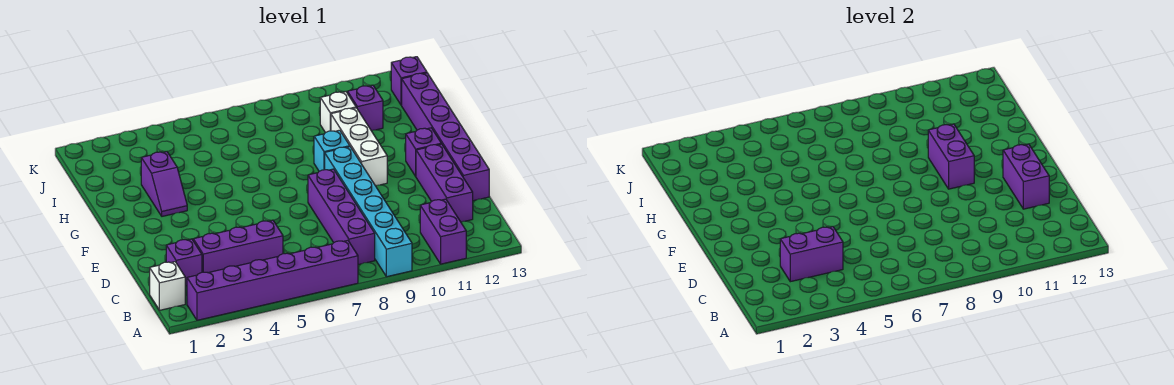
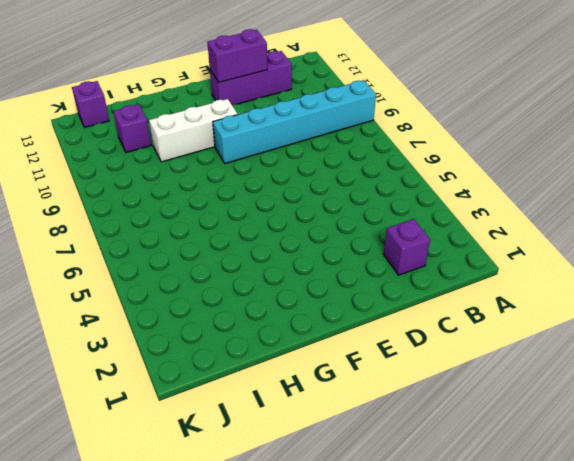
none -> purple 1x6 brick [187,240,358,320]
none -> purple 1x2 brick [420,199,466,264]
none -> white 1x1 brick [150,262,185,310]

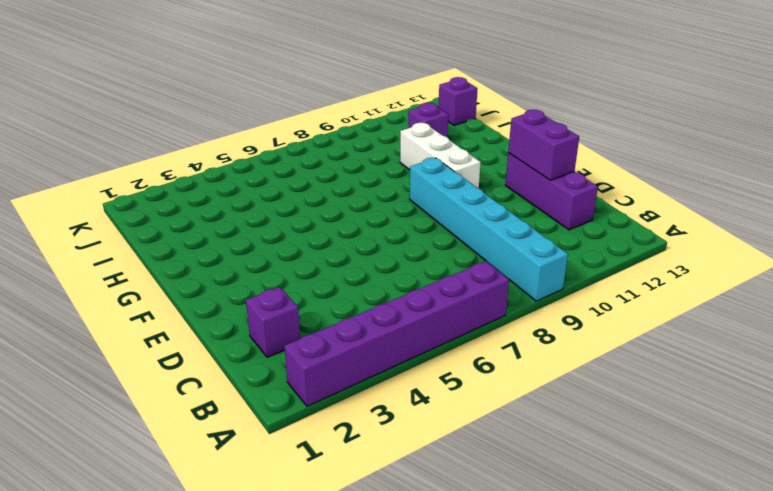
none -> purple 1x2 brick [420,199,466,264]
none -> white 1x1 brick [150,262,185,310]
none -> purple 1x4 brick [308,169,375,265]

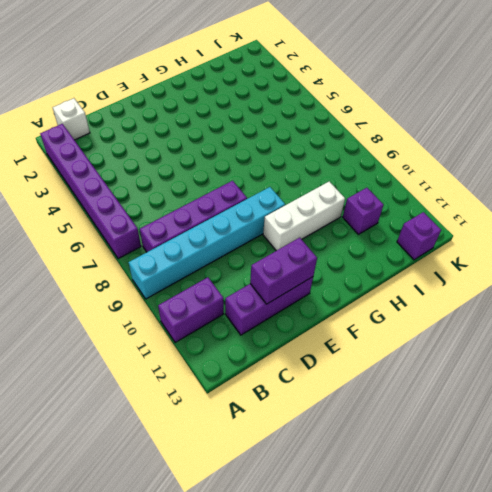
none -> purple 1x1 brick [166,239,202,286]
none -> purple 1x3 brick [193,220,283,273]
none -> purple 1x6 brick [402,73,489,201]

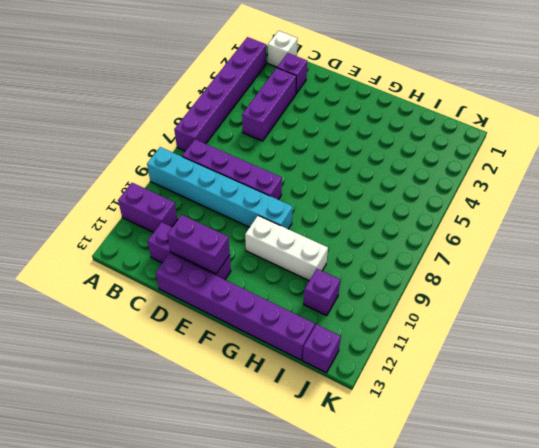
none -> purple 1x1 brick [406,128,441,176]
none -> purple 1x2 slope [141,152,187,216]
none -> cyan 1x1 brick [314,130,350,171]

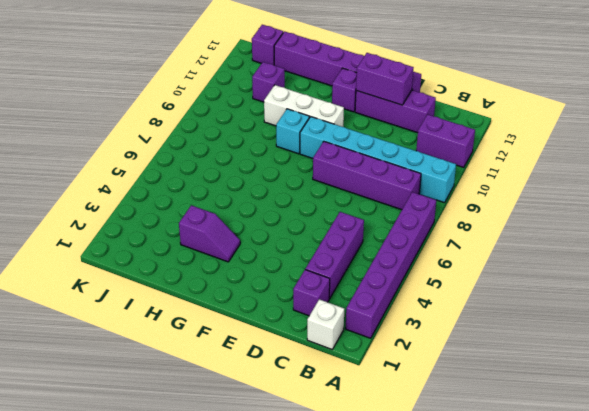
none -> white 1x1 brick [320,92,356,133]
none -> purple 1x2 brick [780,227,843,282]
none -> purple 1x2 brick [928,124,974,189]

